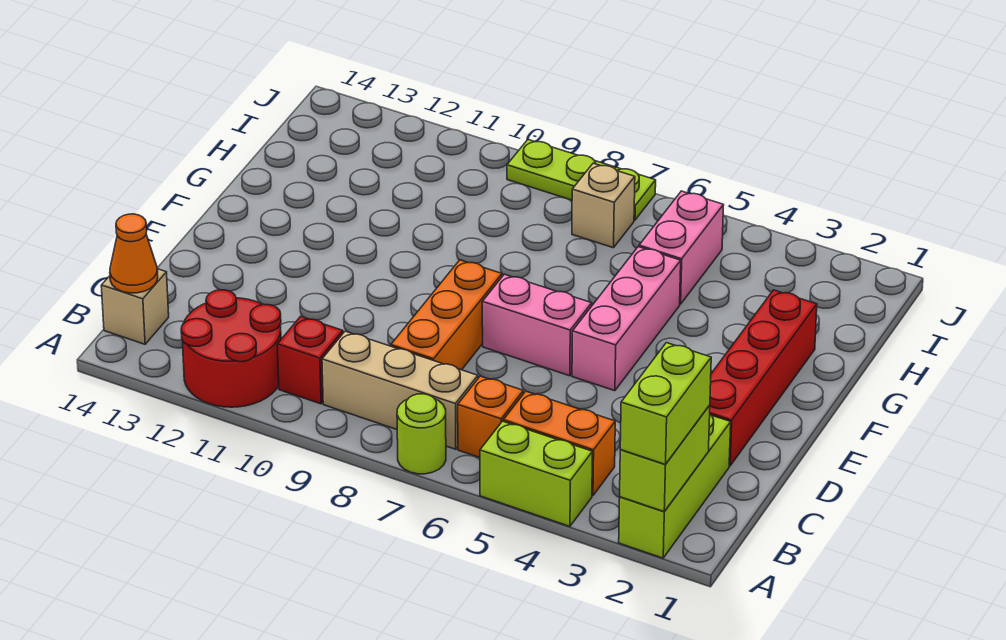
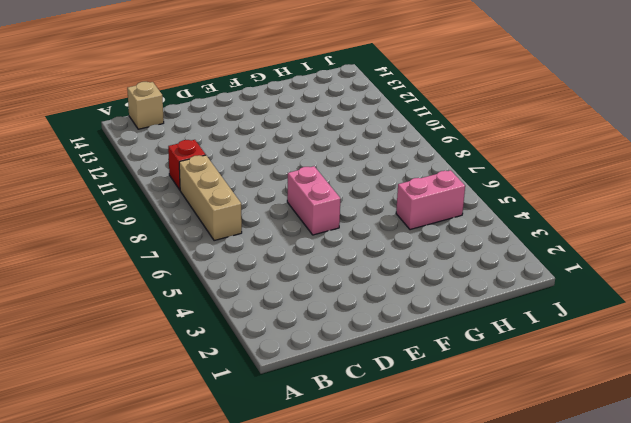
none -> lime 1x3 brick [619,415,731,558]
none -> lime 1x2 brick [480,421,593,526]
none -> lime 1x1 round brick [397,394,446,474]

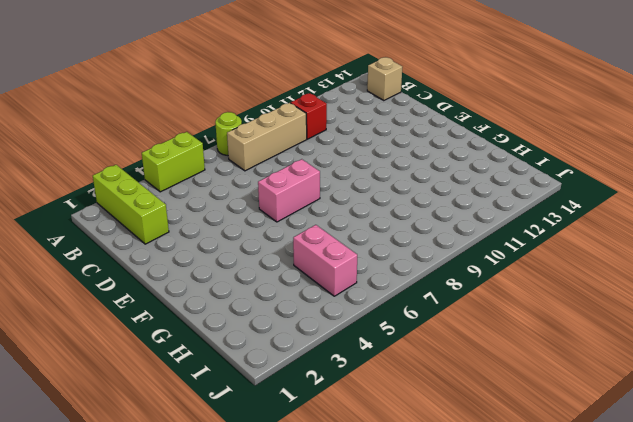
none -> red 2x2 round brick [181,290,281,407]
none -> orange 1x2 brick [503,391,615,496]
none -> orange 1x1 brick [458,376,523,457]

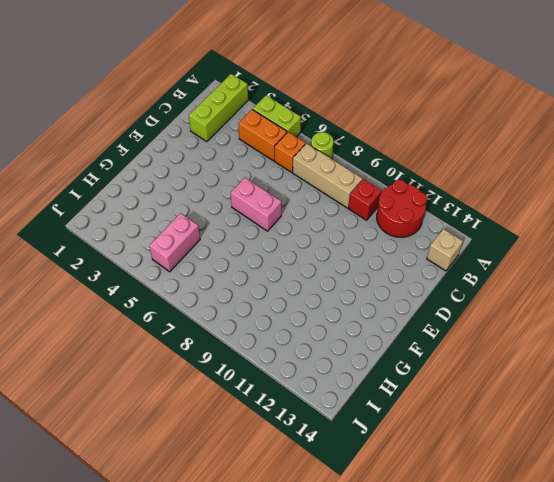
none -> orange 1x3 brick [391,260,502,370]
none -> red 1x4 brick [710,290,817,466]
none -> pink 1x3 brick [572,247,681,391]

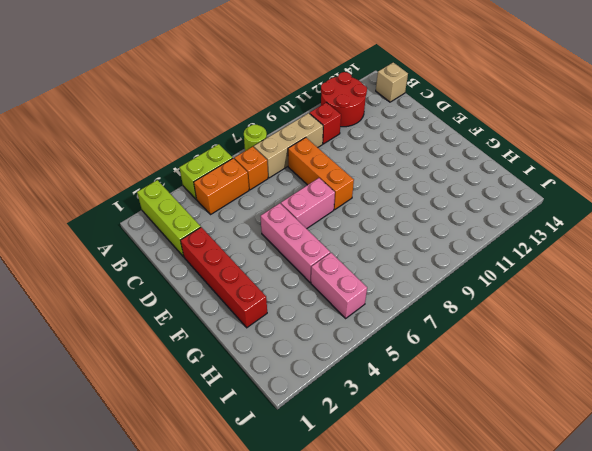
none -> tan 1x1 brick [572,163,635,248]
none -> lime 1x3 plate [507,140,656,220]
none -> lime 1x2 brick [620,405,710,512]

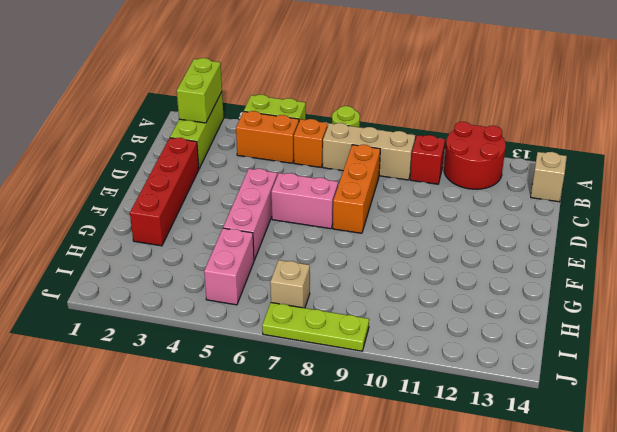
none -> orange 1x1 cone [110,214,158,293]
none -> lime 1x2 brick [620,343,711,464]

